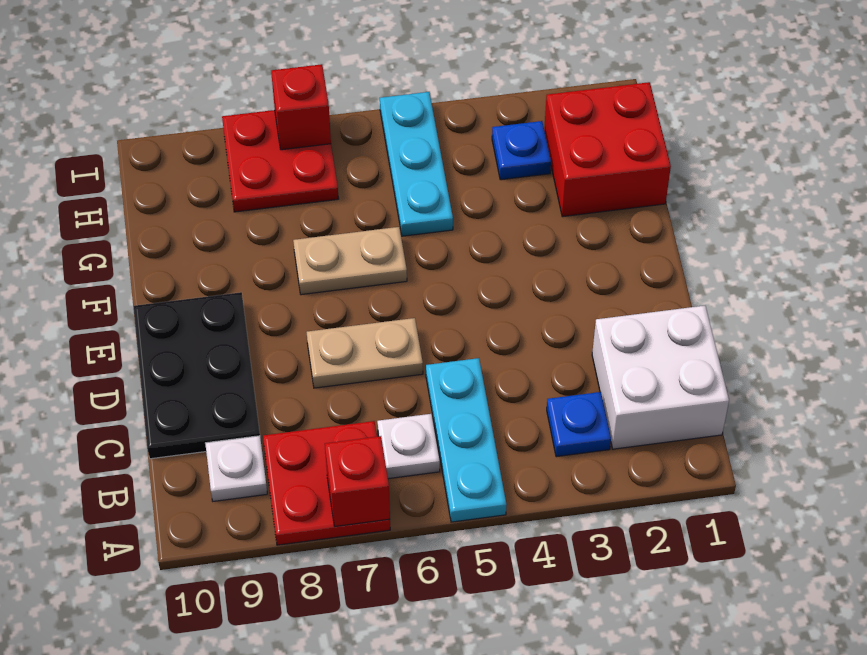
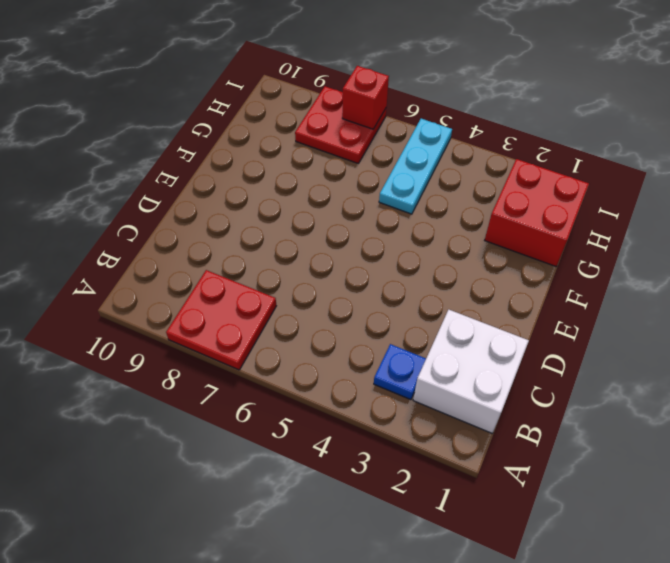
none -> cyan 1x3 plate [426,358,507,522]
none -> white 1x1 plate [377,414,440,479]
none -> white 1x1 plate [205,436,267,501]

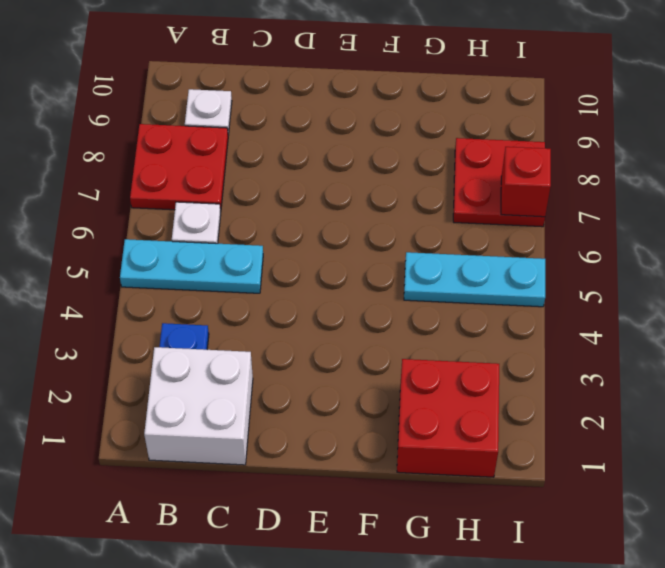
none -> black 2x3 plate [133,292,260,459]
none -> tan 1x2 plate [307,318,423,388]
none -> tan 1x2 plate [293,227,407,295]

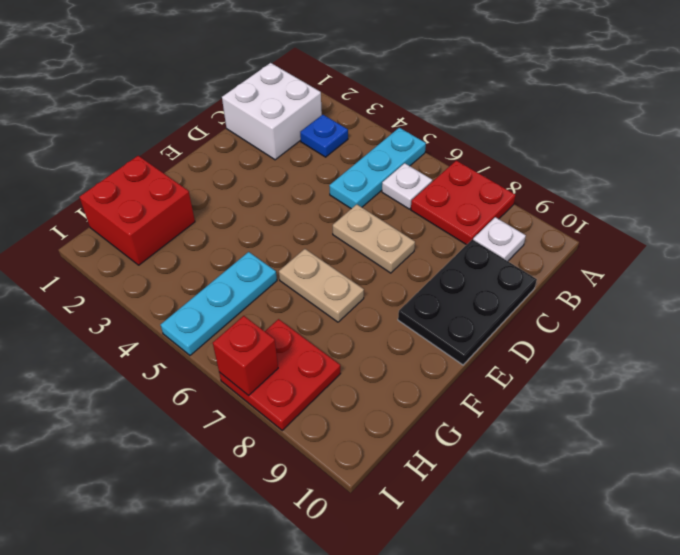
none -> blue 1x1 plate [492,121,551,180]
none -> red 1x1 brick [325,436,390,527]

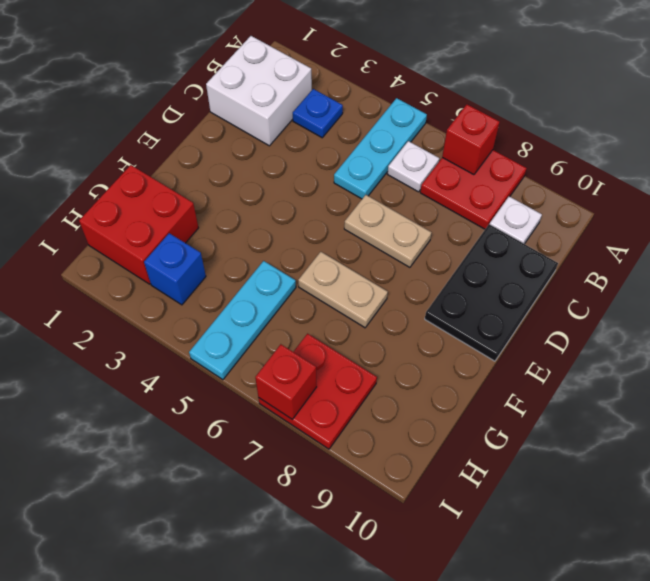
blue 1x1 brick [144,233,206,305] -> blue 1x1 plate [492,121,551,180]

